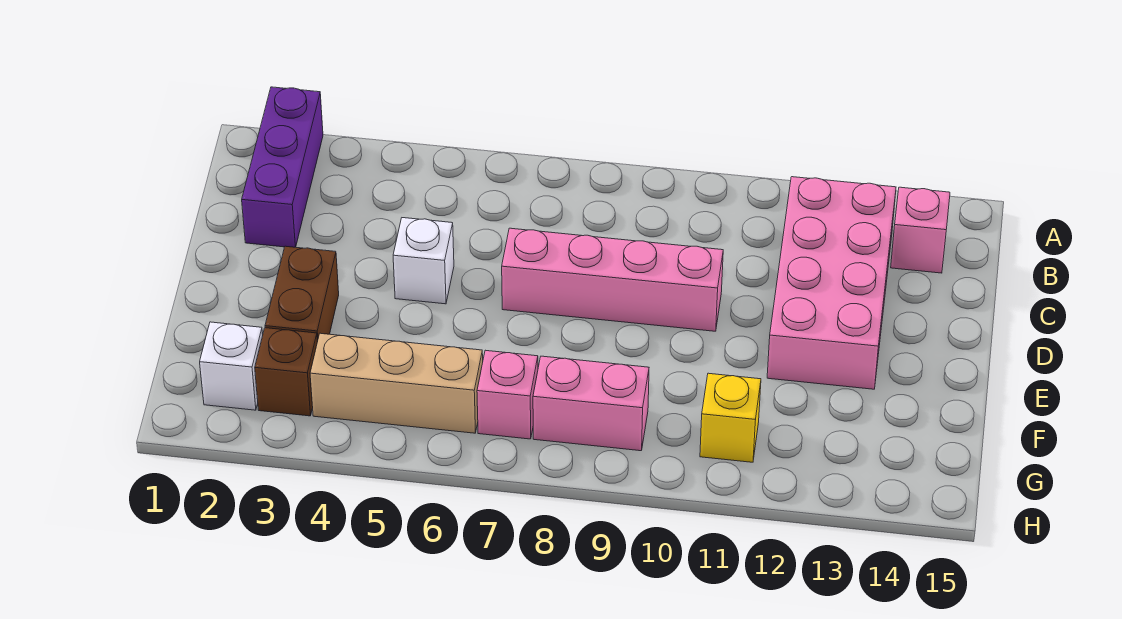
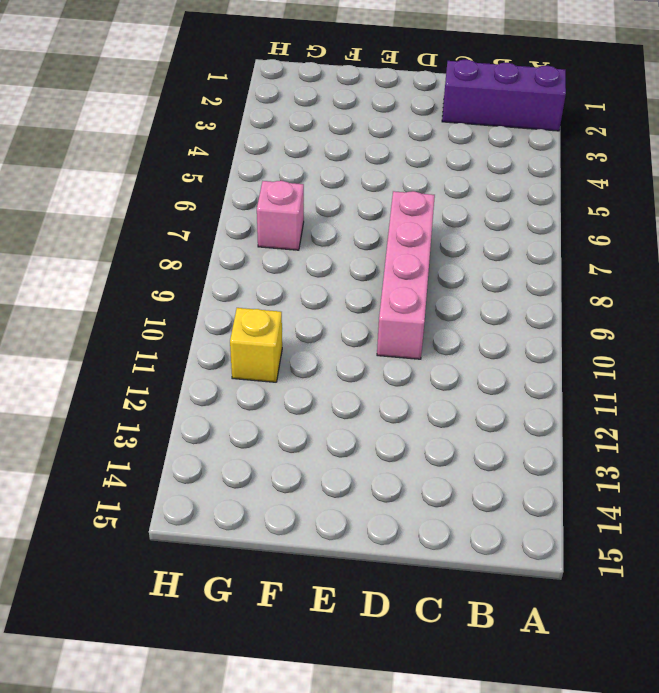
none -> pink 2x4 brick [767,177,896,389]
none -> pink 1x1 brick [891,187,950,273]
none -> white 1x1 brick [393,218,454,304]

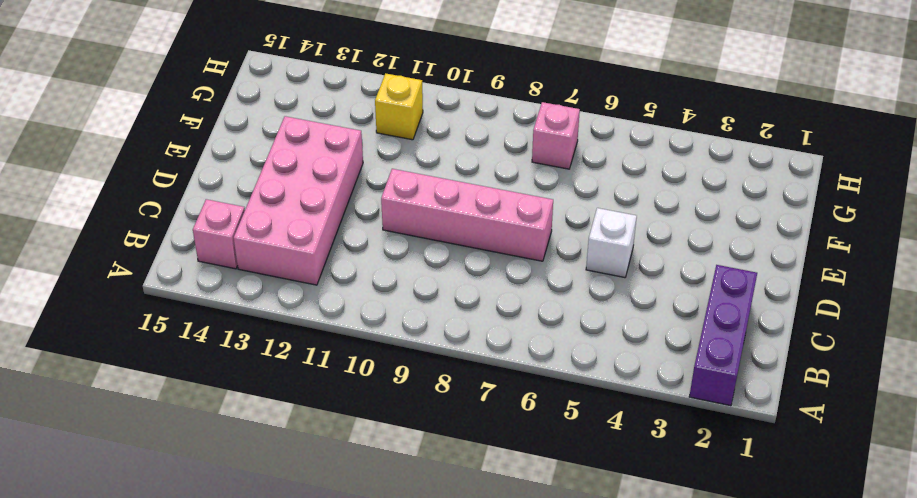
none -> brown 1x2 brick [265,246,339,342]
none -> white 1x1 brick [200,322,263,410]
none -> brown 1x1 brick [255,328,317,416]

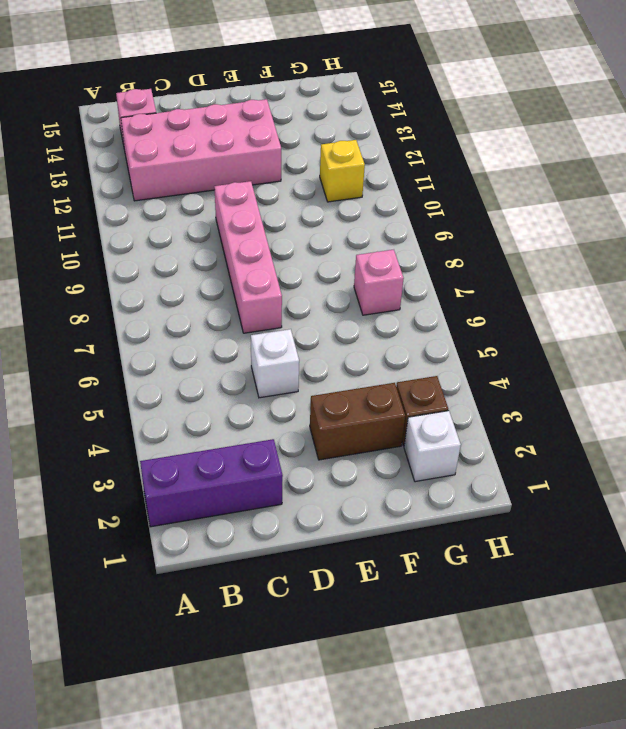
none -> tan 1x3 brick [310,333,483,433]
none -> pink 1x2 brick [533,356,649,451]

